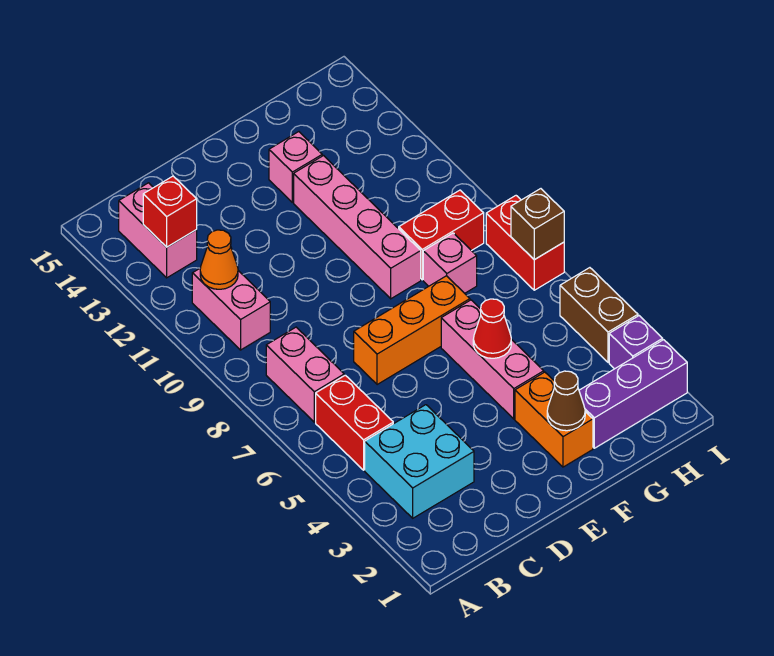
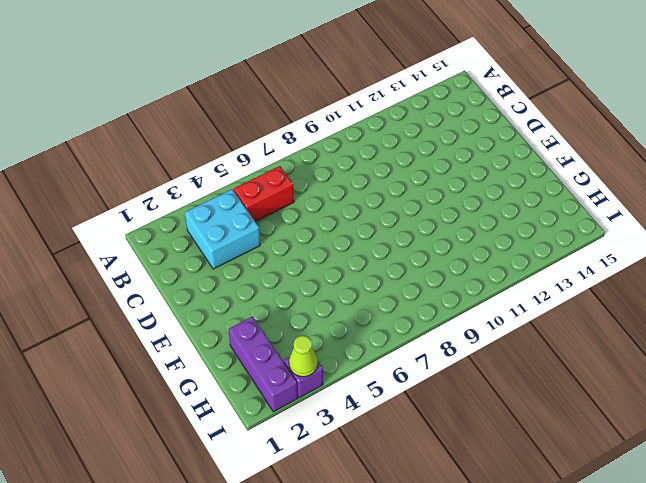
lime 1x1 cone [289,336,318,377] -> none
none -> pink 1x2 brick [266,327,344,422]
none -> pink 1x2 brick [192,268,270,350]
none -> pink 1x2 brick [119,183,197,278]

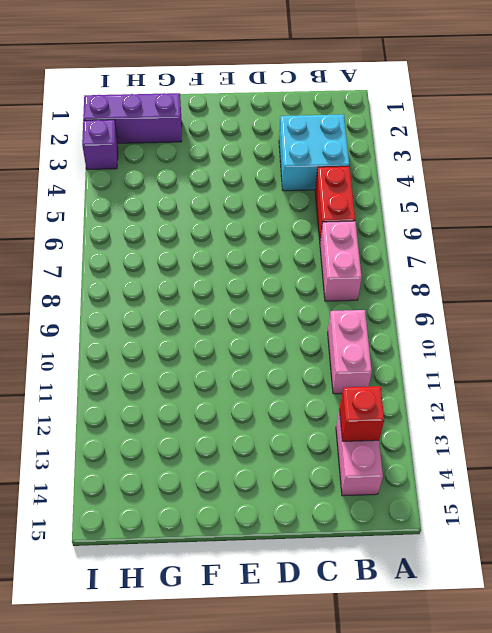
none -> orange 1x3 brick [354,276,470,385]
none -> orange 1x2 brick [515,372,593,467]
none -> pink 1x3 brick [441,300,544,419]

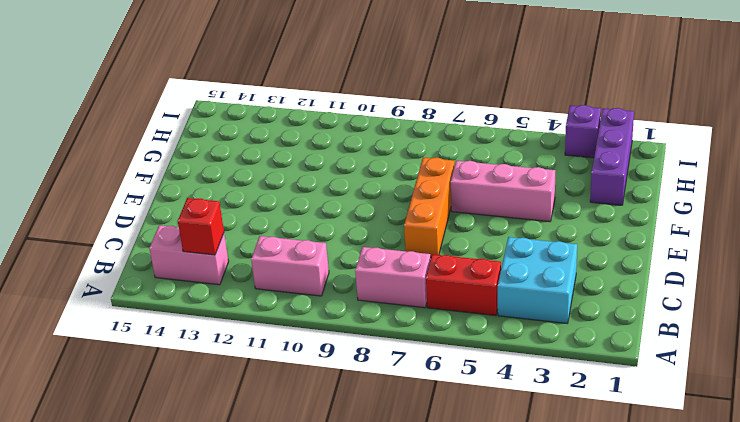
none -> orange 1x2 brick [515,372,593,467]
none -> pink 1x4 brick [294,156,421,299]
none -> pink 1x1 brick [269,132,322,202]

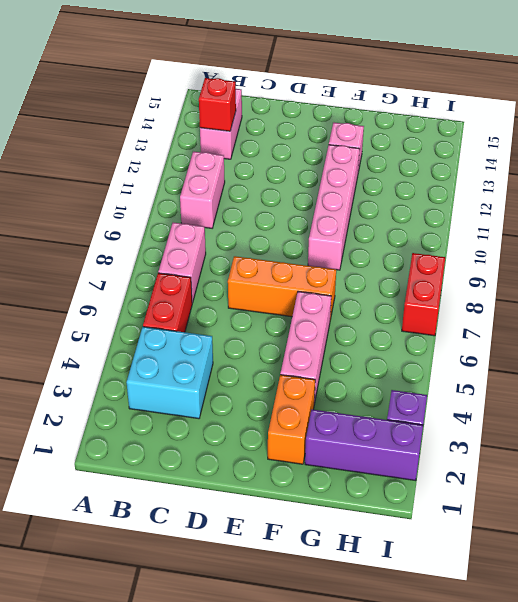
none -> pink 1x1 brick [423,233,477,293]
none -> red 1x2 brick [399,190,484,280]
none -> brown 1x2 brick [560,268,638,362]

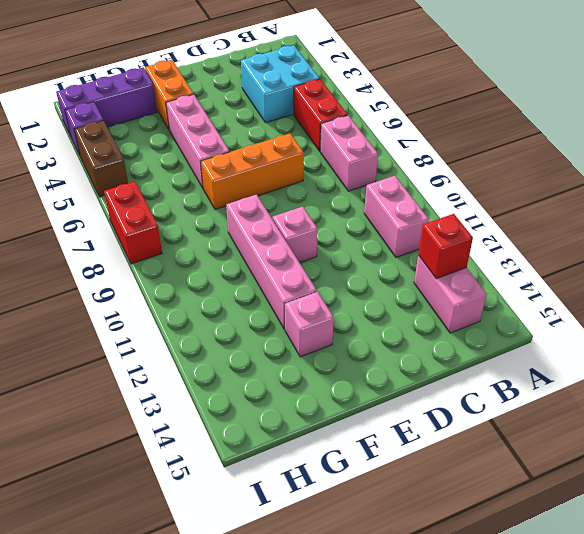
pink 1x1 brick [273,207,318,263] -> pink 1x1 brick moved to [423,233,477,293]
none -> red 1x2 brick [399,190,484,280]
none -> orange 1x1 cone [200,230,238,289]
none -> brown 1x1 cone [547,371,585,431]

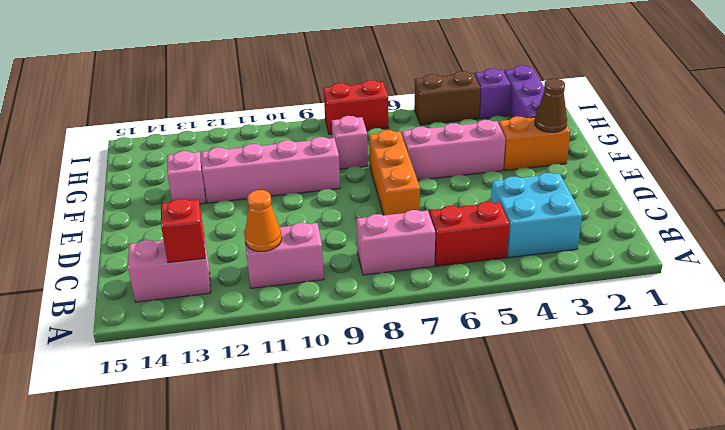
none -> red 1x2 brick [399,190,484,280]
none -> red 1x1 cone [473,299,511,358]
none -> brown 1x1 brick [511,189,564,260]

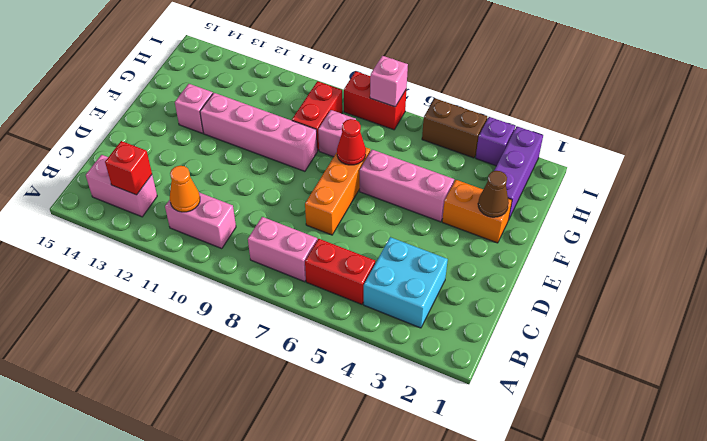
red 1x1 cone [337,119,366,165] -> red 1x1 cone moved to [473,299,511,358]
pink 1x1 brick [370,56,408,107] -> brown 1x1 brick [511,189,564,260]

